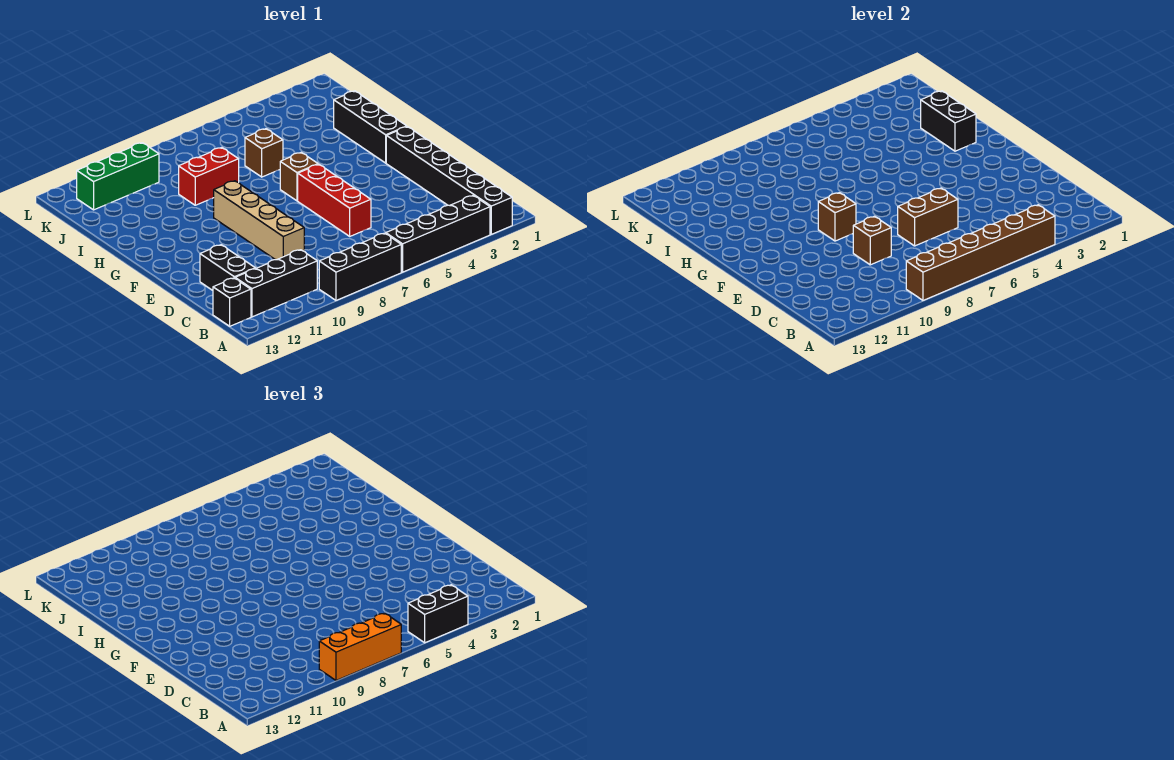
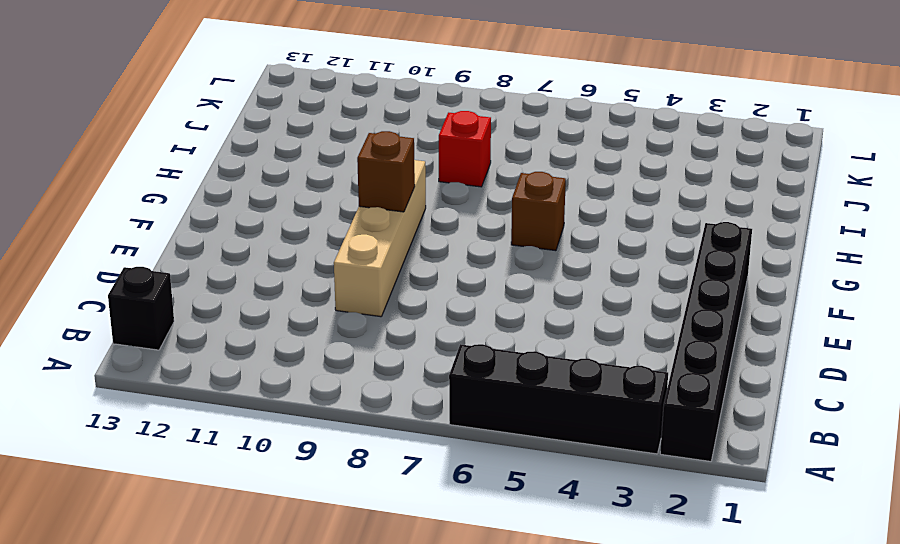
red 1x1 brick [439,111,491,187] -> red 1x2 brick [179,148,239,205]
none -> black 1x3 brick [319,233,401,300]
none -> black 1x3 brick [235,250,317,317]
none -> black 1x2 brick [200,245,255,290]

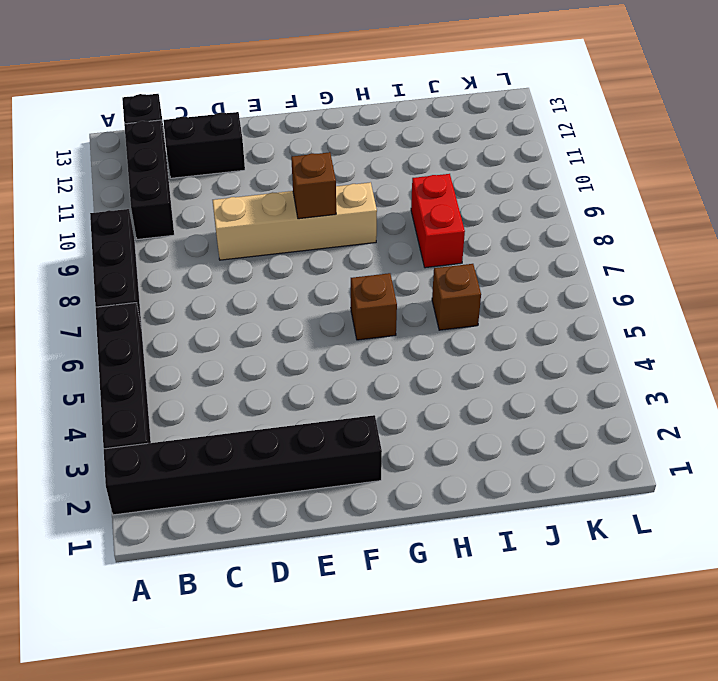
none -> red 1x3 brick [298,164,371,236]
none -> black 1x3 brick [334,91,407,163]
none -> green 1x3 brick [77,143,159,210]

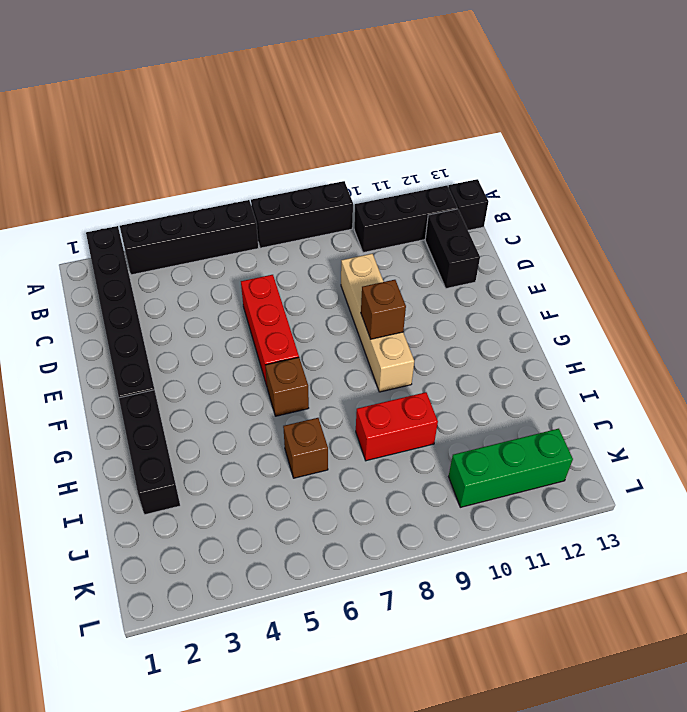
none -> brown 1x6 brick [906,205,1055,300]
none -> brown 1x2 brick [898,188,958,246]
none -> brown 1x1 brick [853,216,891,265]

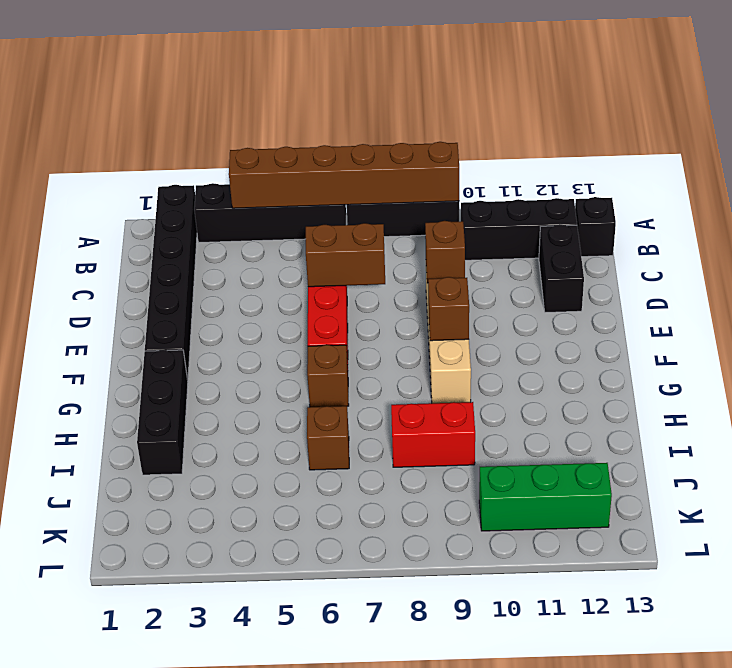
none -> black 1x2 brick [921,91,976,151]
none -> black 1x2 brick [408,585,468,643]
none -> orange 1x3 brick [319,613,401,680]

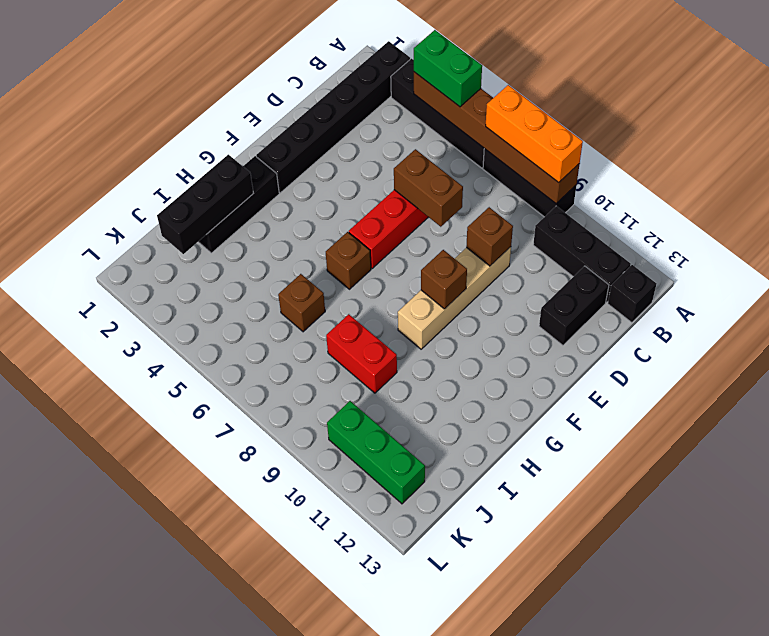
green 1x2 brick [414,30,482,107] -> black 1x2 brick [408,585,468,643]
black 1x3 brick [157,155,254,254] -> black 1x2 brick [921,91,976,151]

